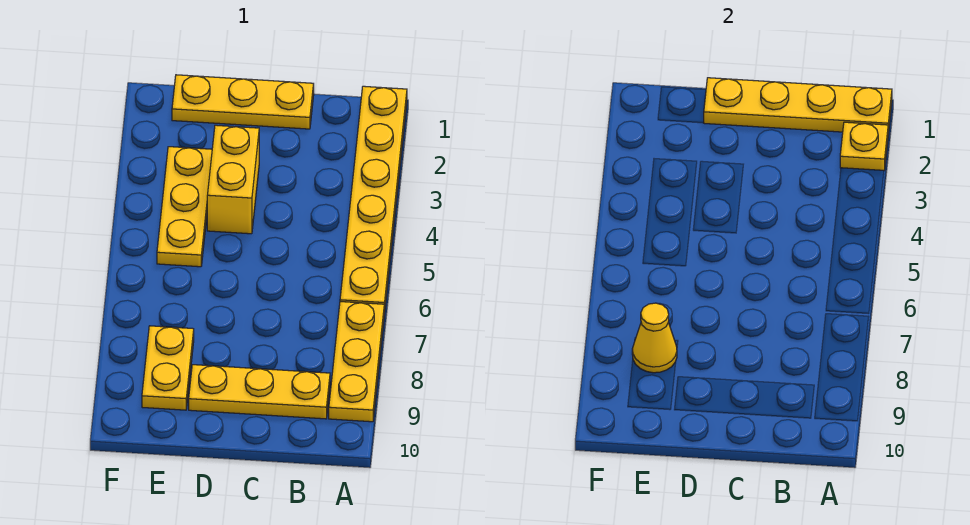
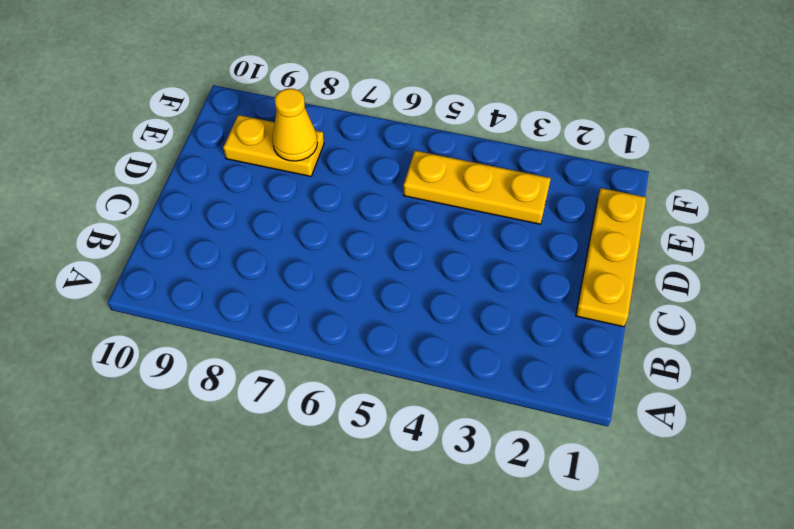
none -> yellow 1x6 plate [340,86,407,314]
none -> yellow 1x3 plate [329,302,384,422]

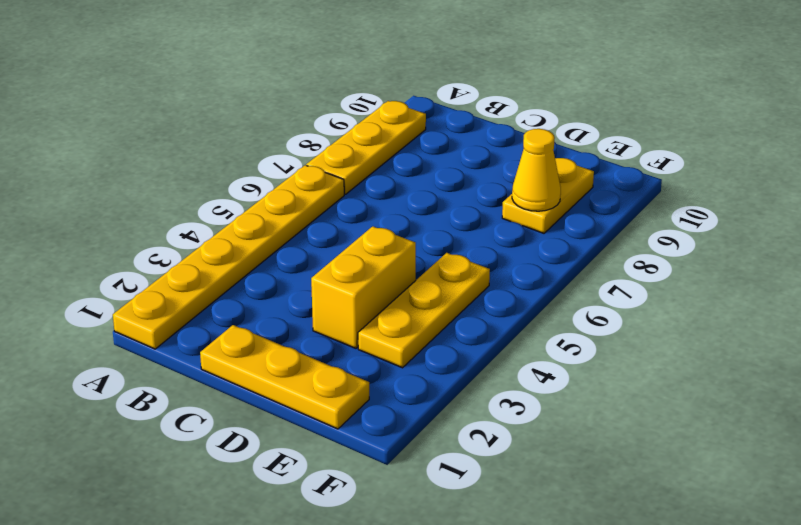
none -> yellow 1x3 plate [189,365,330,419]
none -> yellow 1x4 plate [704,78,892,134]

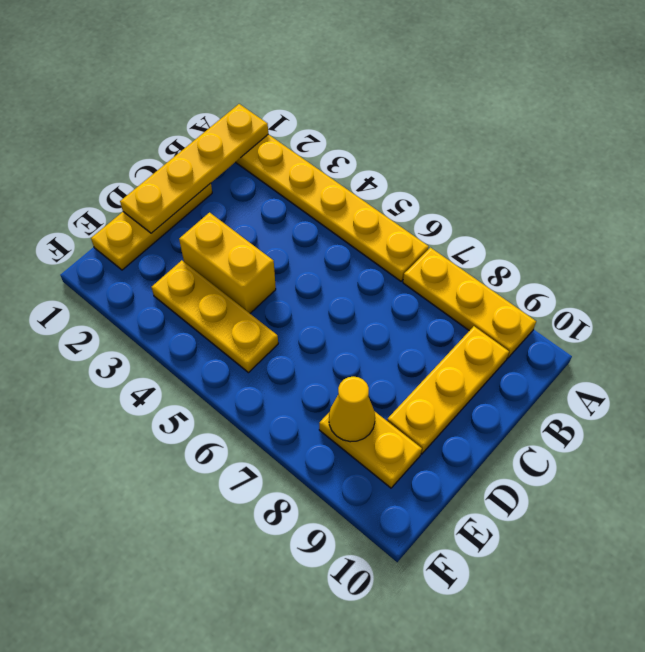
none -> yellow 1x1 plate [840,122,888,170]

